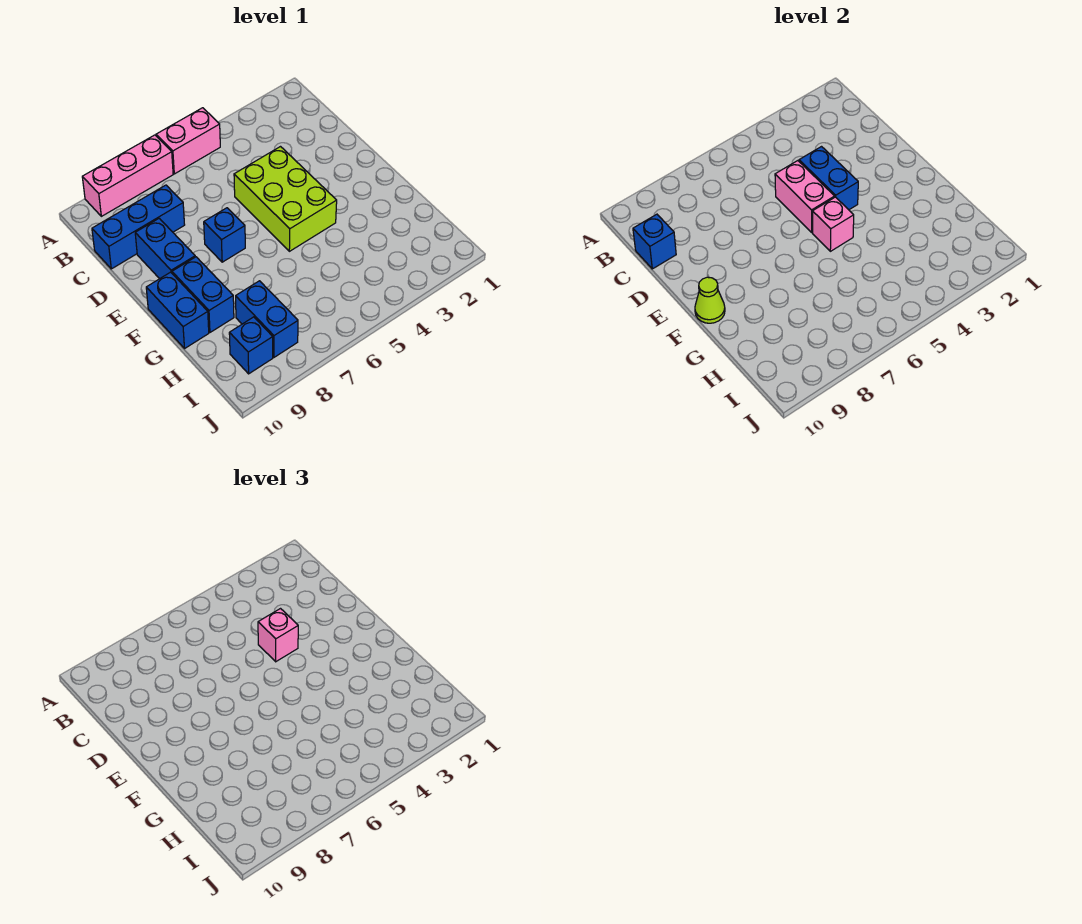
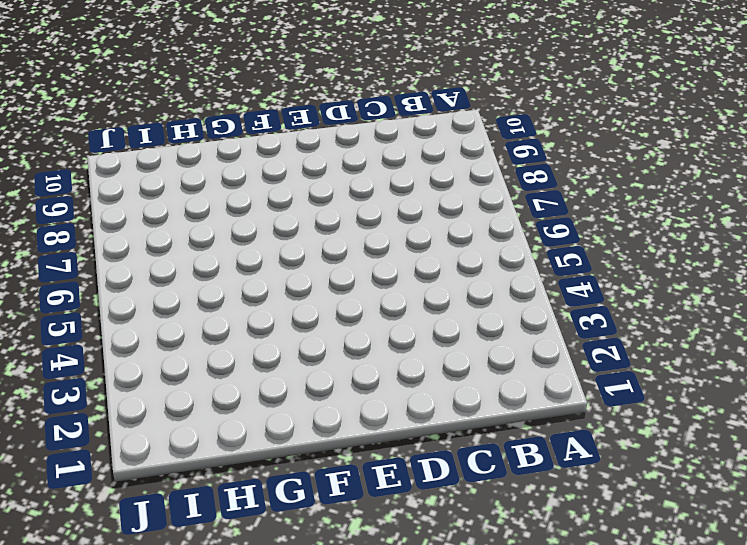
none -> pink 1x2 brick [156,108,220,174]
none -> pink 1x3 brick [82,135,173,216]
none -> blue 1x3 brick [92,185,185,269]

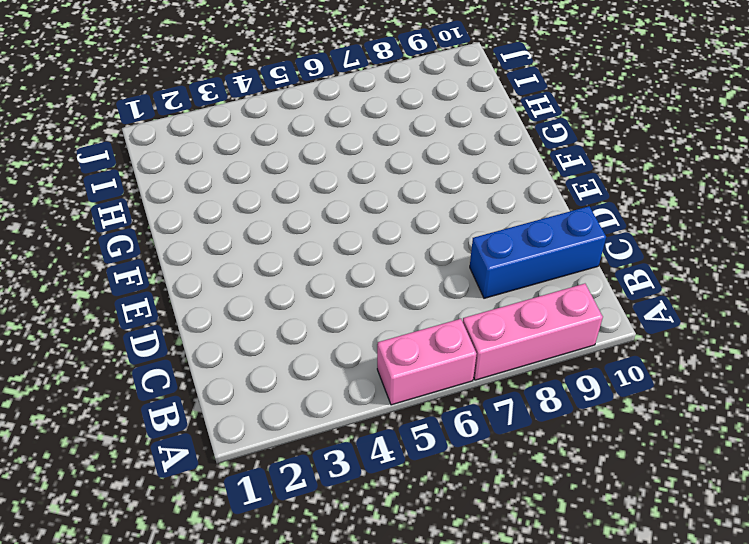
none -> lime 2x3 brick [234,147,337,251]
none -> blue 1x2 brick [135,218,195,279]
none -> blue 1x1 brick [204,208,245,262]

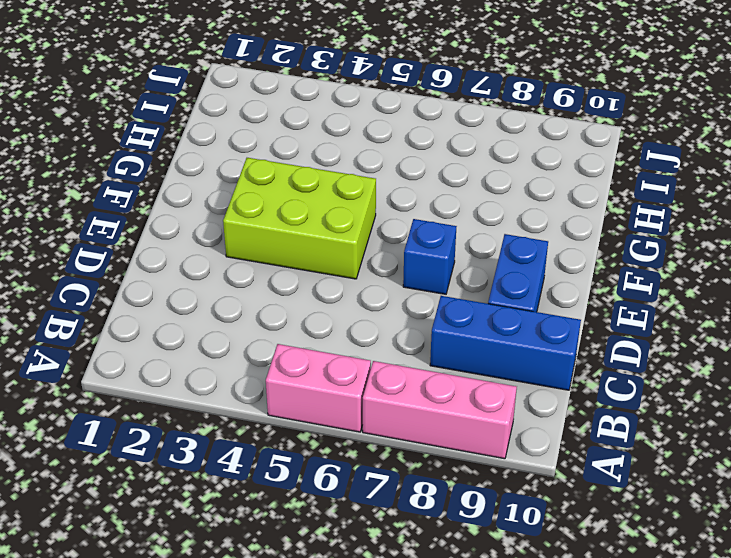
lime 2x3 brick [223,158,376,279] -> lime 2x3 brick turned to [234,147,337,251]
none -> blue 1x2 brick [172,257,234,332]
none -> blue 1x2 brick [146,272,209,348]
none -> blue 1x2 brick [236,281,298,357]

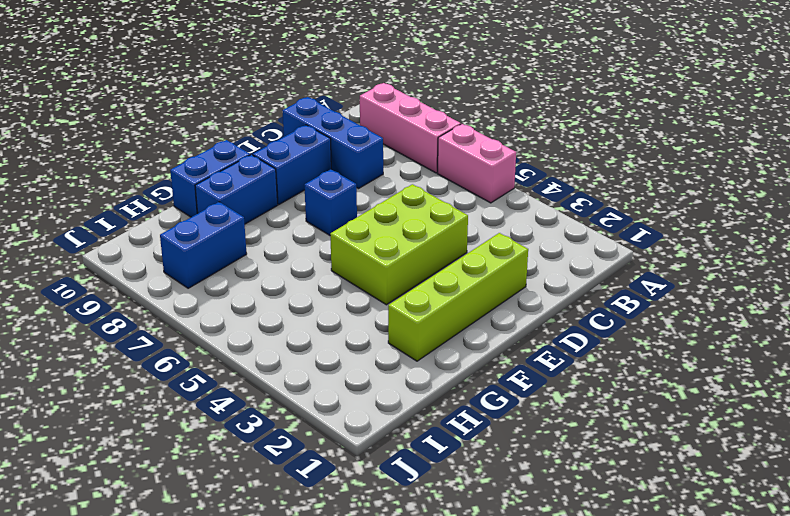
lime 1x4 brick [388,233,528,361] -> none
none -> blue 1x1 brick [229,317,273,374]
none -> blue 1x1 brick [633,214,676,269]
none -> blue 1x2 brick [799,147,858,210]

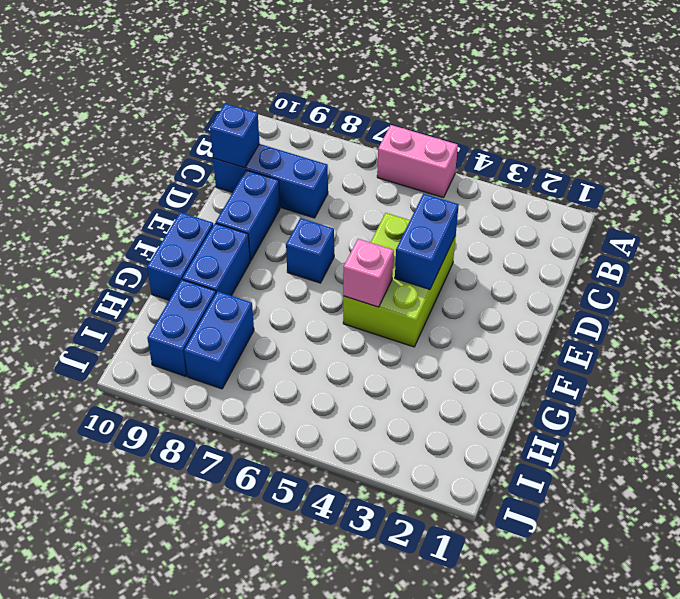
blue 1x2 brick [147,280,216,376] -> blue 1x1 brick [229,317,273,374]
none -> pink 1x3 brick [82,135,173,216]
none -> pink 1x2 brick [775,161,835,232]
none -> lime 1x1 cone [695,277,725,323]

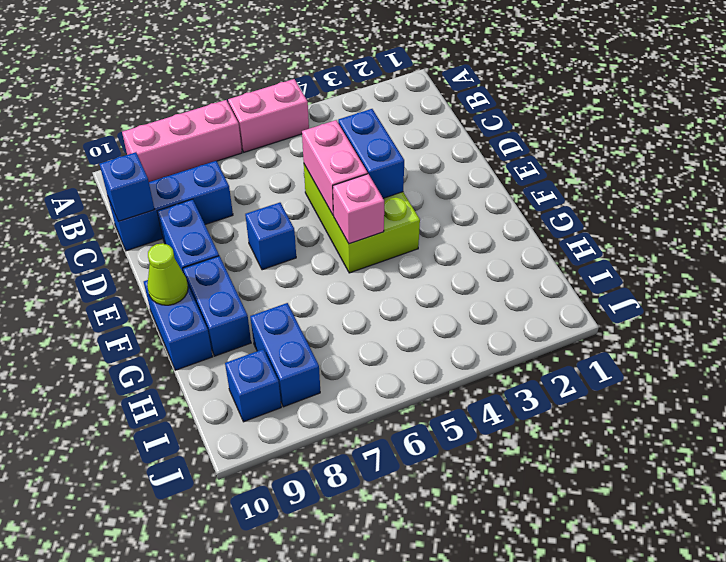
none -> pink 1x1 brick [258,609,298,662]

